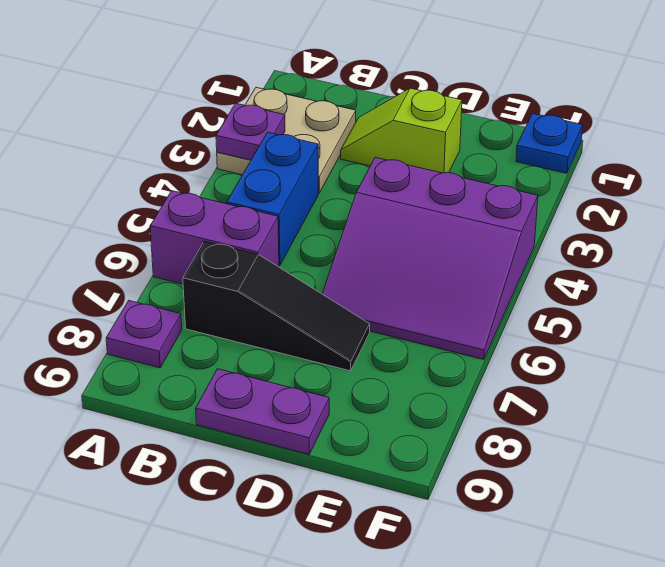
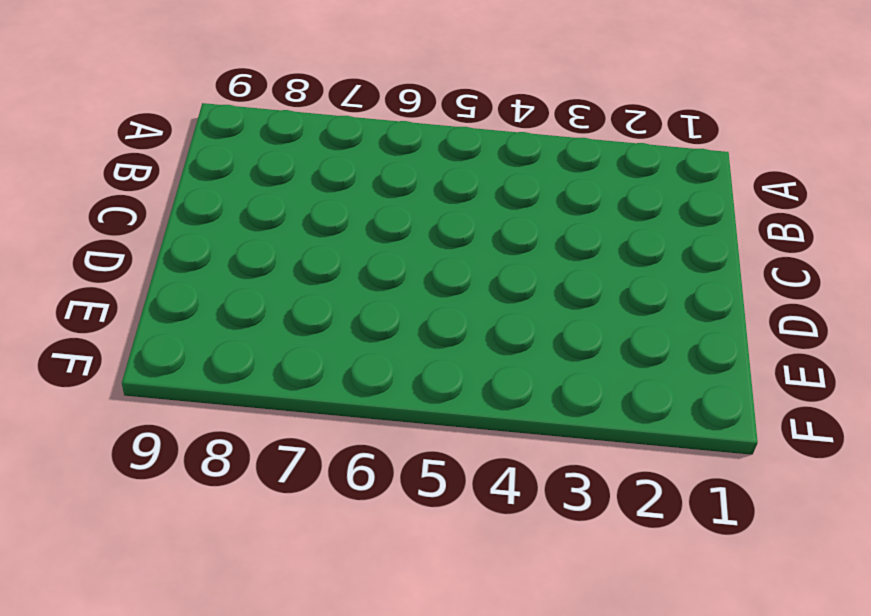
none -> tan 2x2 plate [217,87,356,193]
none -> purple 1x2 brick [150,191,279,284]

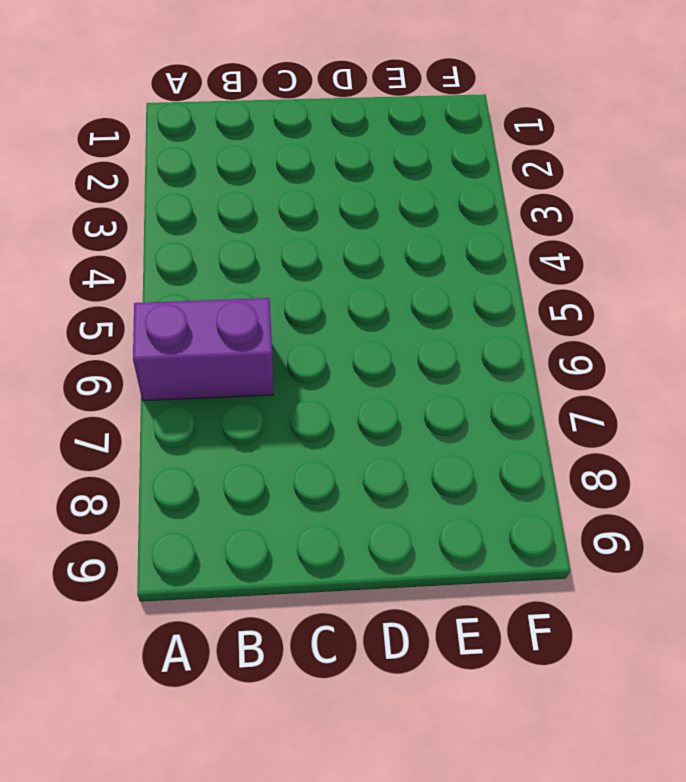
none -> tan 2x2 plate [217,87,356,193]
none -> purple 1x1 plate [106,301,182,368]

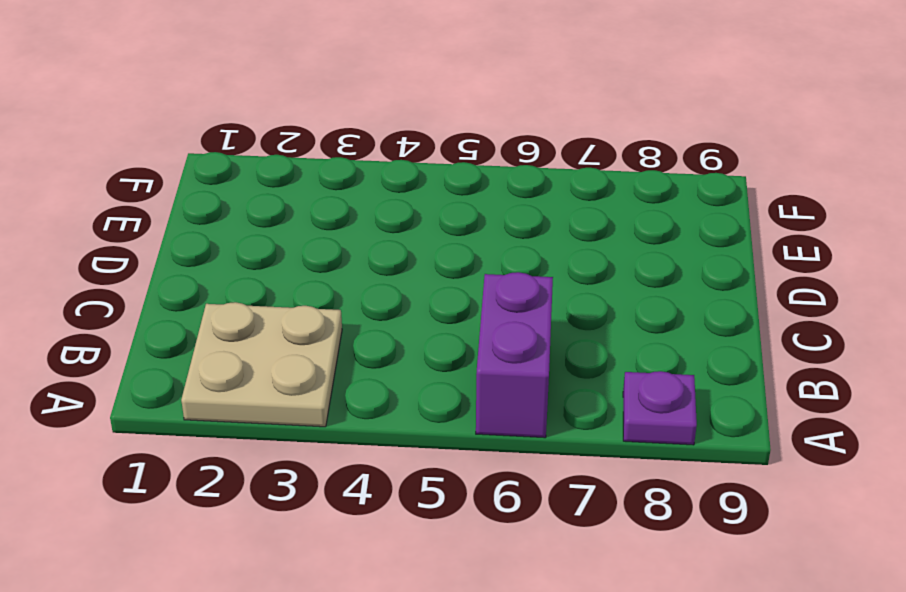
none -> blue 1x2 brick [227,132,319,265]
none -> black 1x3 slope [183,241,370,371]

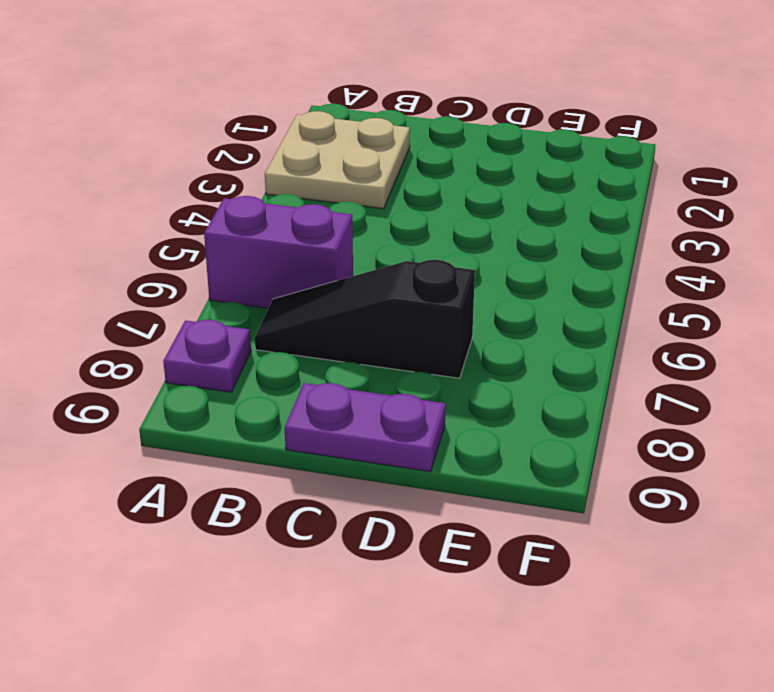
black 1x3 slope [255,260,475,378] -> black 1x3 slope turned to [183,241,370,371]
none -> blue 1x2 brick [227,132,319,265]
none -> lime 1x2 slope [341,88,462,173]

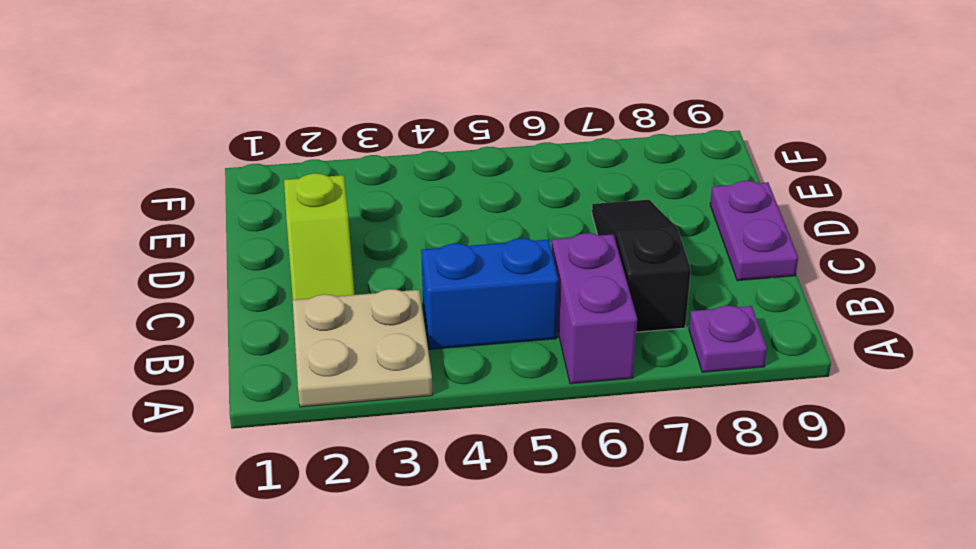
none -> purple 3x3 slope [322,157,538,359]
none -> blue 1x1 plate [516,113,583,173]

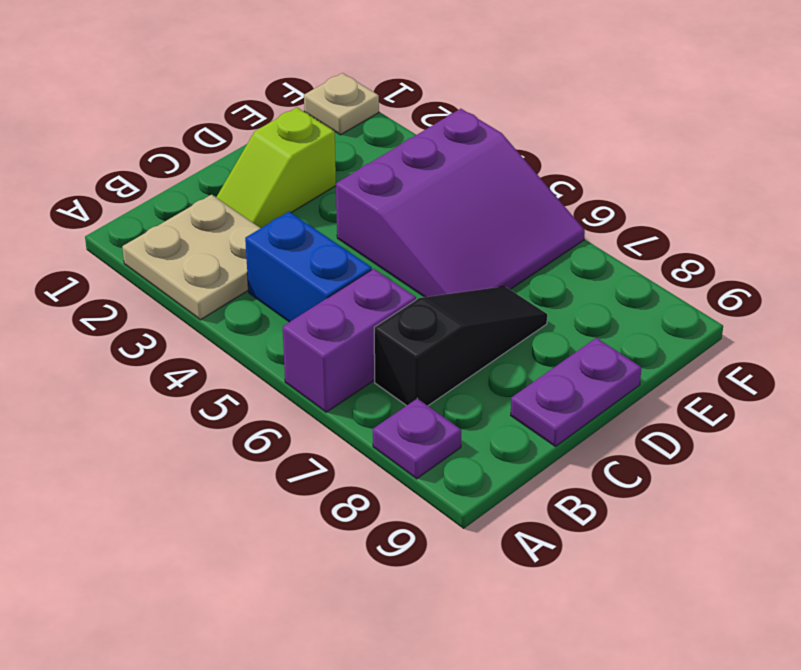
tan 1x1 plate [304,73,379,135] -> blue 1x1 plate [516,113,583,173]
none -> purple 1x1 plate [216,103,285,160]

